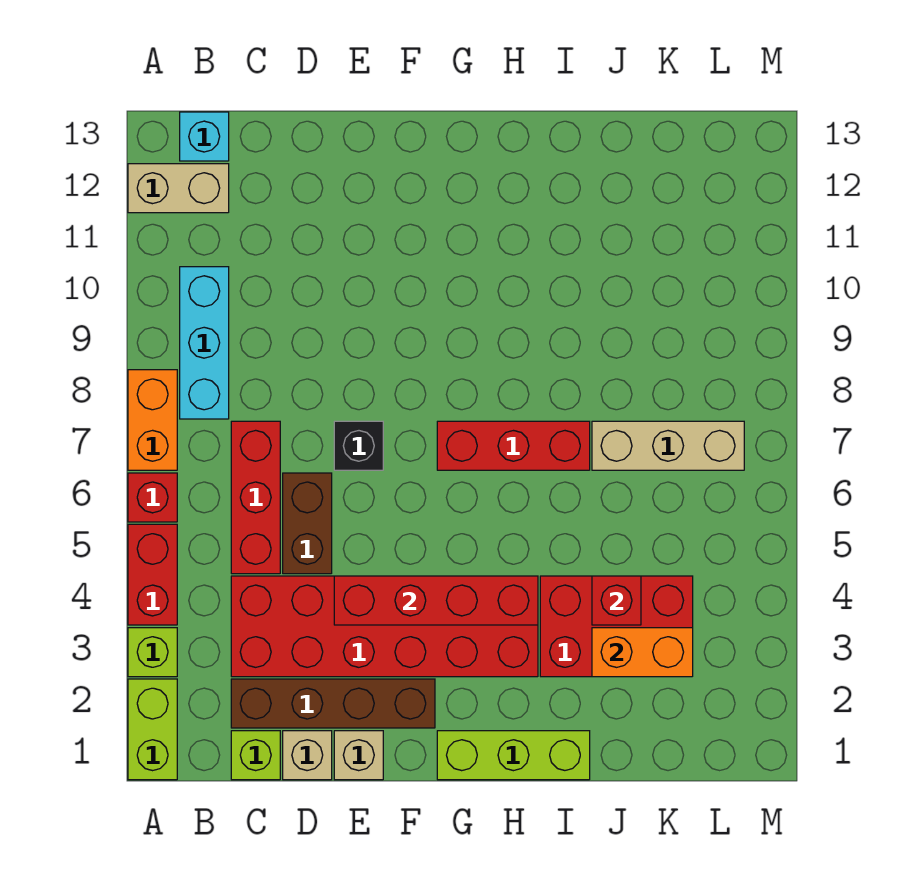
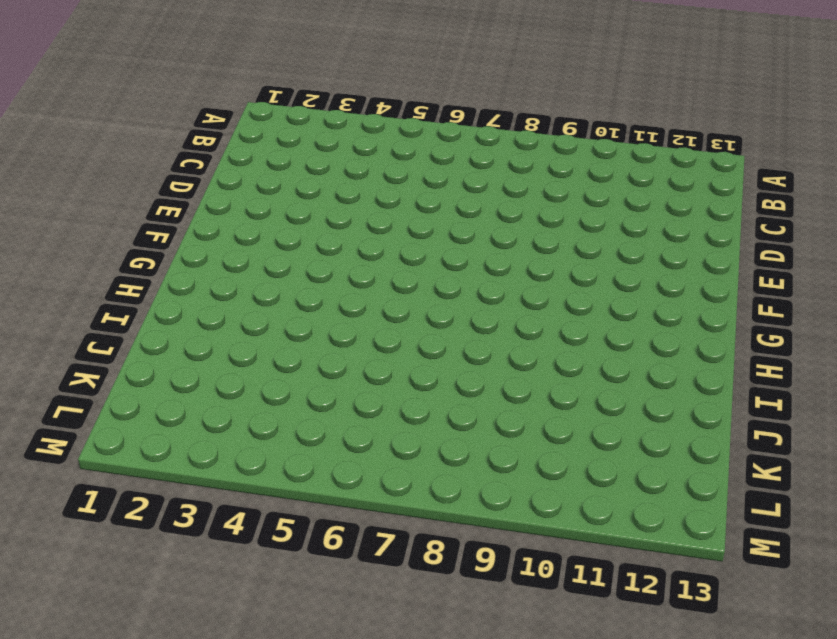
none -> lime 1x2 brick [128,679,177,780]
none -> lime 1x1 brick [128,628,177,677]
none -> red 1x2 brick [128,524,177,625]

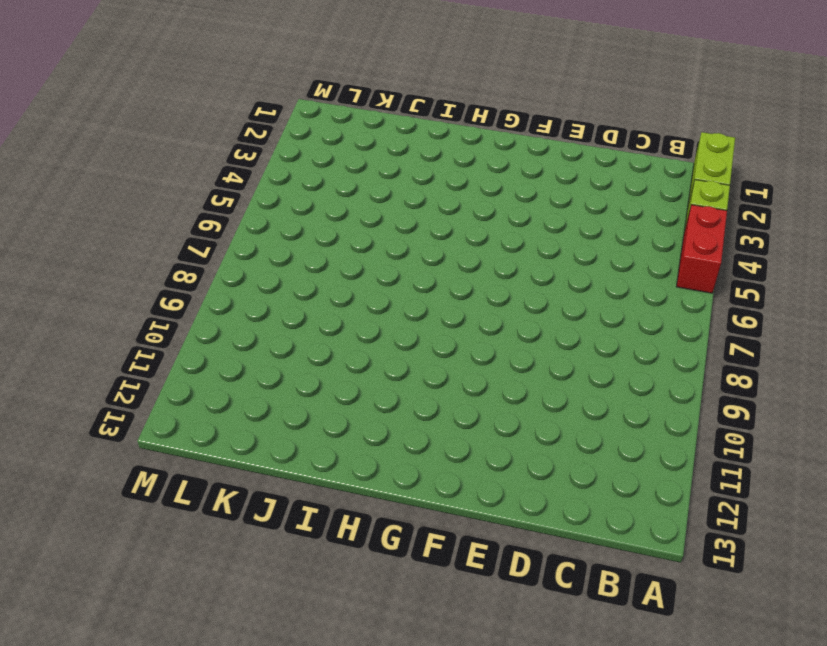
none -> red 1x1 brick [128,473,177,522]
none -> orange 1x2 brick [128,370,177,470]
none -> tan 1x2 brick [128,164,229,213]

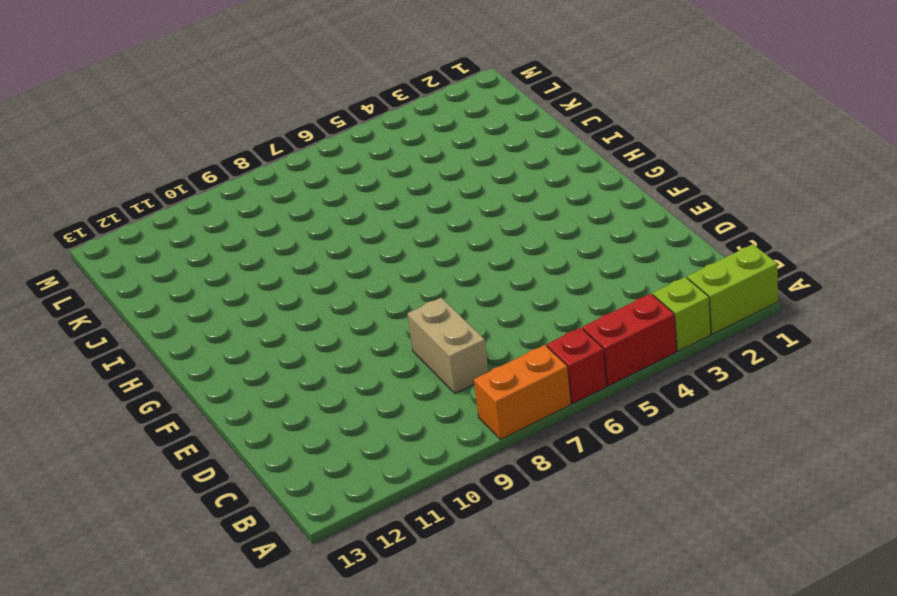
tan 1x2 brick [407,298,488,394] -> tan 1x2 brick moved to [128,164,229,213]
none -> cyan 1x3 brick [180,267,229,419]
none -> cyan 1x1 brick [180,112,229,161]
none -> lime 1x1 brick [231,731,280,780]

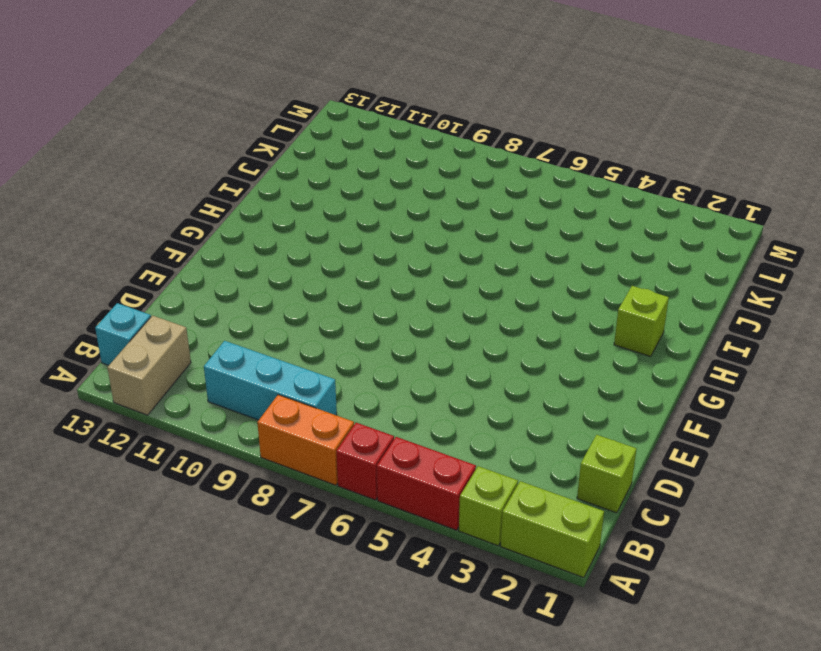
lime 1x1 brick [614,286,669,357] -> none
none -> brown 1x4 brick [231,679,435,728]
none -> red 2x6 brick [231,576,538,677]
none -> red 1x3 brick [231,421,280,574]

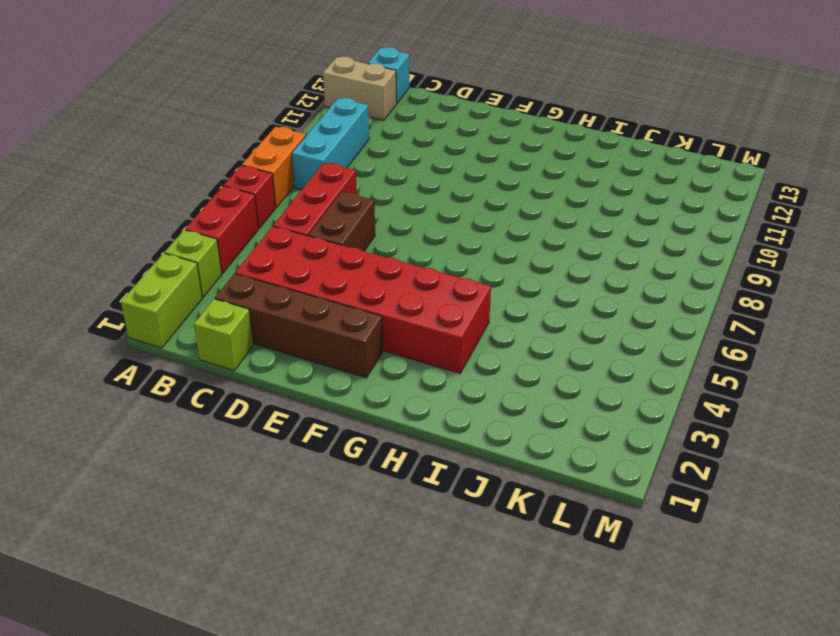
none -> tan 1x1 brick [283,731,332,780]
none -> tan 1x1 brick [334,731,383,780]
none -> black 1x1 brick [334,421,383,470]

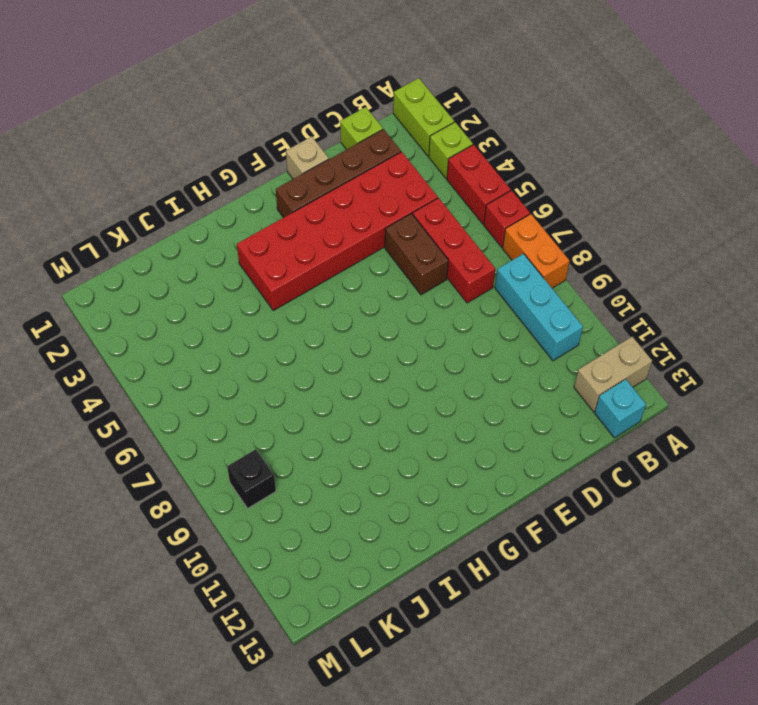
black 1x1 brick [227,449,276,508] -> black 1x1 brick moved to [334,421,383,470]
none -> tan 1x1 brick [283,731,332,780]
none -> lime 1x3 brick [437,731,590,780]
none -> red 1x3 brick [437,421,590,470]

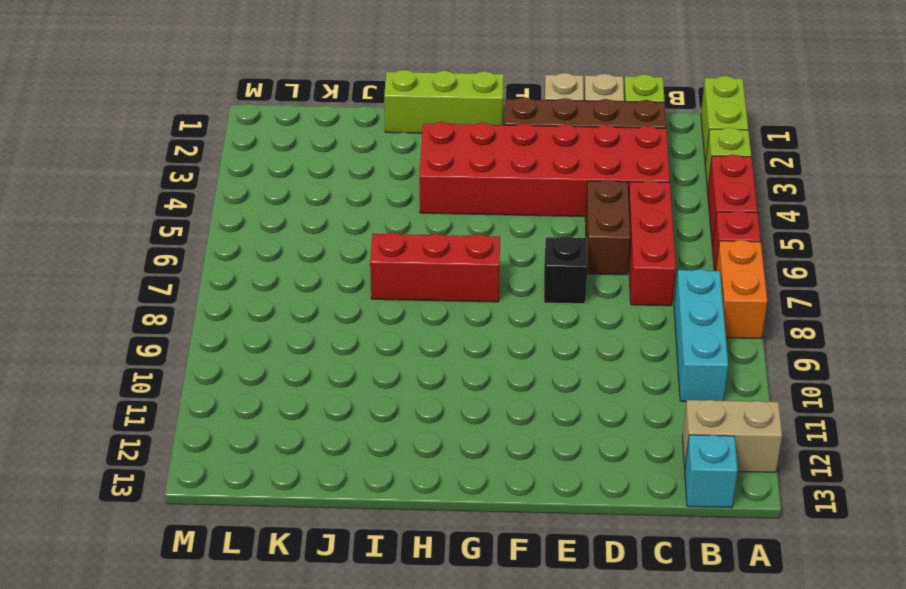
none -> red 2x3 brick [540,576,693,677]
none -> tan 1x3 brick [592,421,744,470]
none -> red 1x4 brick [334,576,538,625]

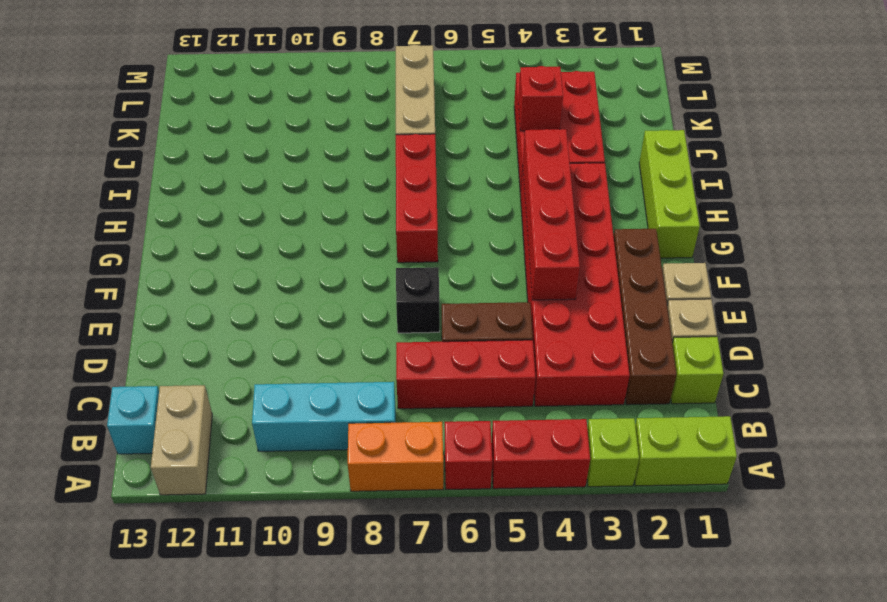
none -> orange 1x2 brick [592,628,693,677]

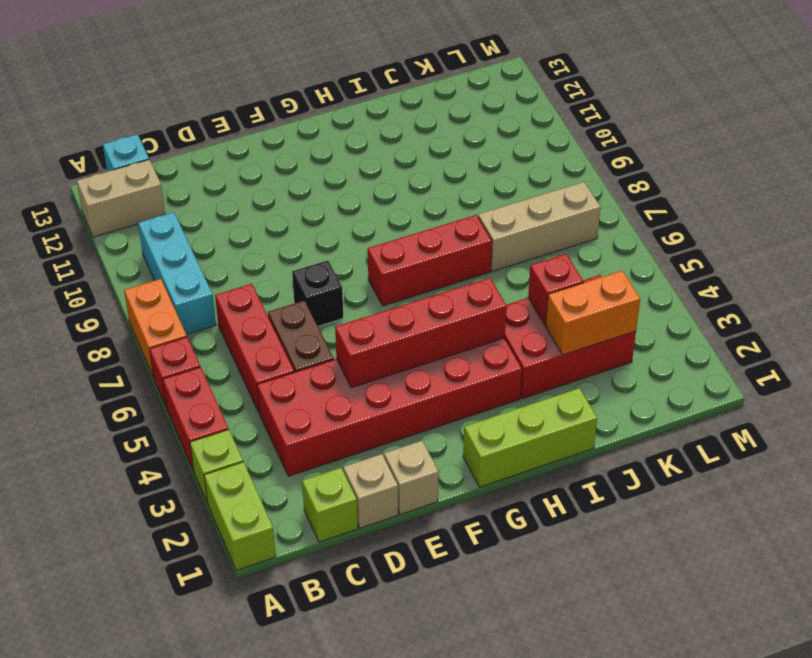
none -> brown 1x4 brick [231,679,435,728]

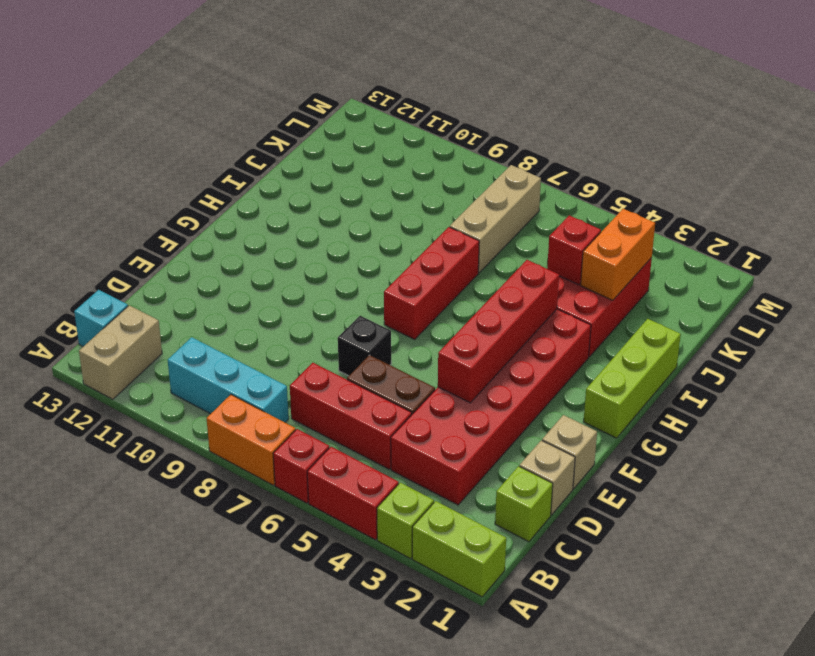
none -> brown 1x4 brick [231,679,435,728]

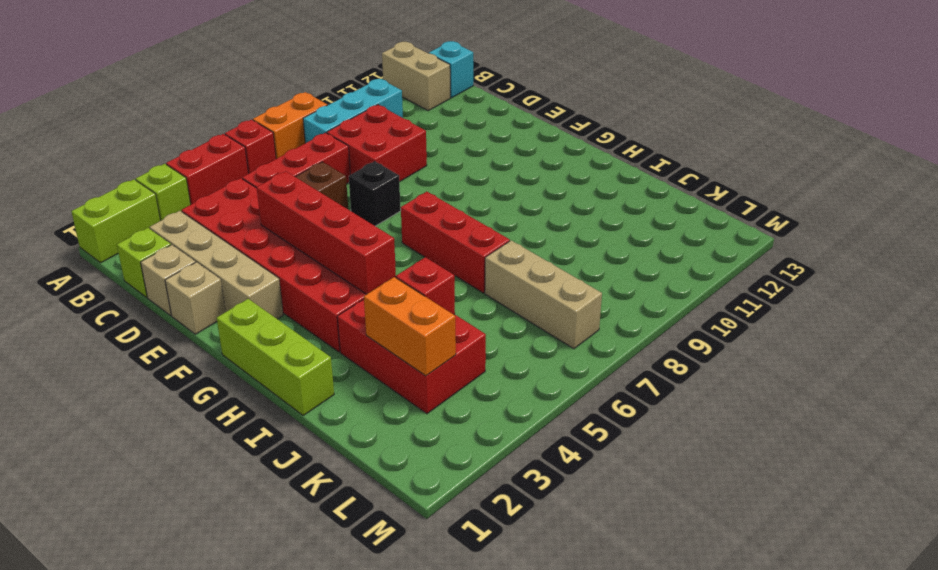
tan 1x4 brick [150,211,283,319] -> brown 1x4 brick [231,679,435,728]
red 2x2 brick [327,105,427,182] -> none

